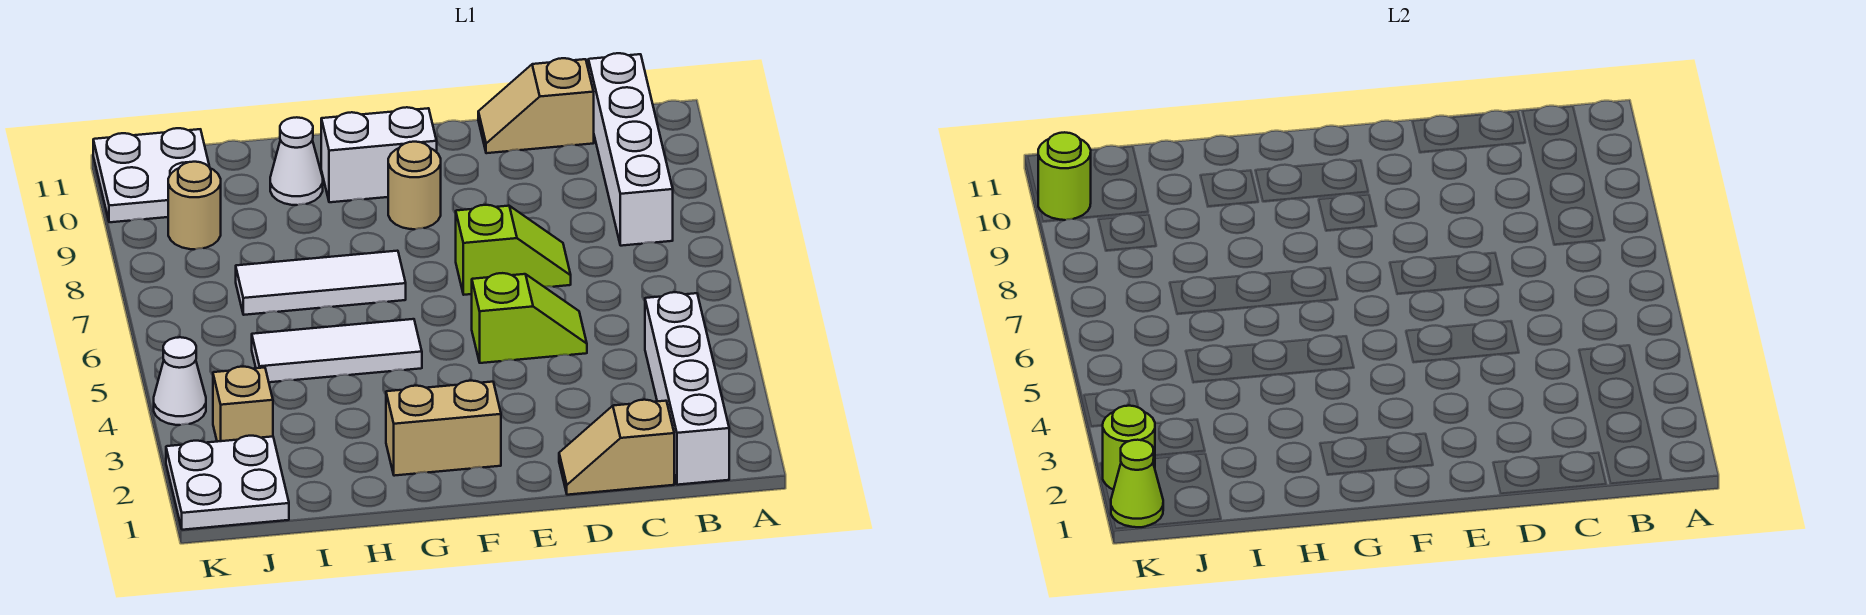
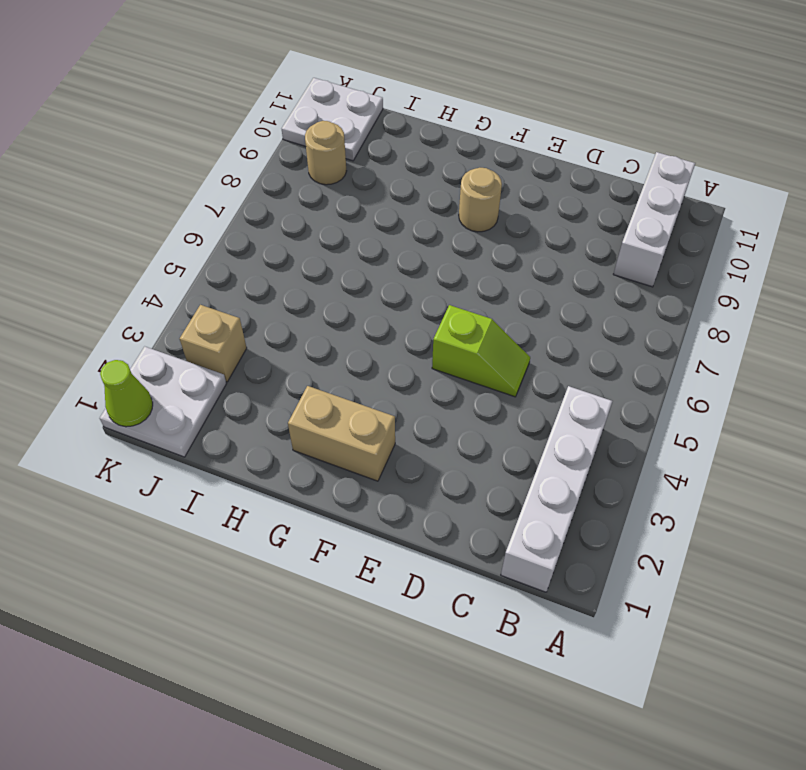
white 1x3 brick [613,152,695,287] -> white 1x4 brick [588,53,673,246]
none -> tan 1x2 slope [559,400,674,495]
none -> tan 1x2 slope [478,58,594,153]
none -> lime 1x2 slope [456,205,571,295]

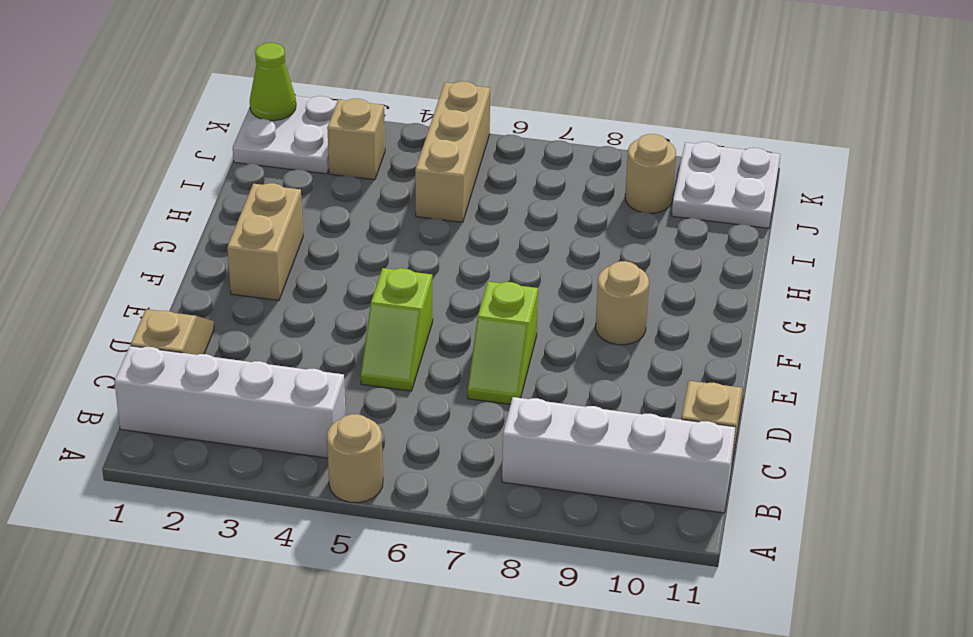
tan 1x1 round brick [327,414,383,503] -> none
tan 1x3 brick [415,81,490,222] -> white 1x3 tile [252,319,422,382]
none -> white 1x2 brick [321,107,437,202]
none -> white 1x3 tile [236,251,406,315]
none -> white 1x1 cone [270,117,323,205]

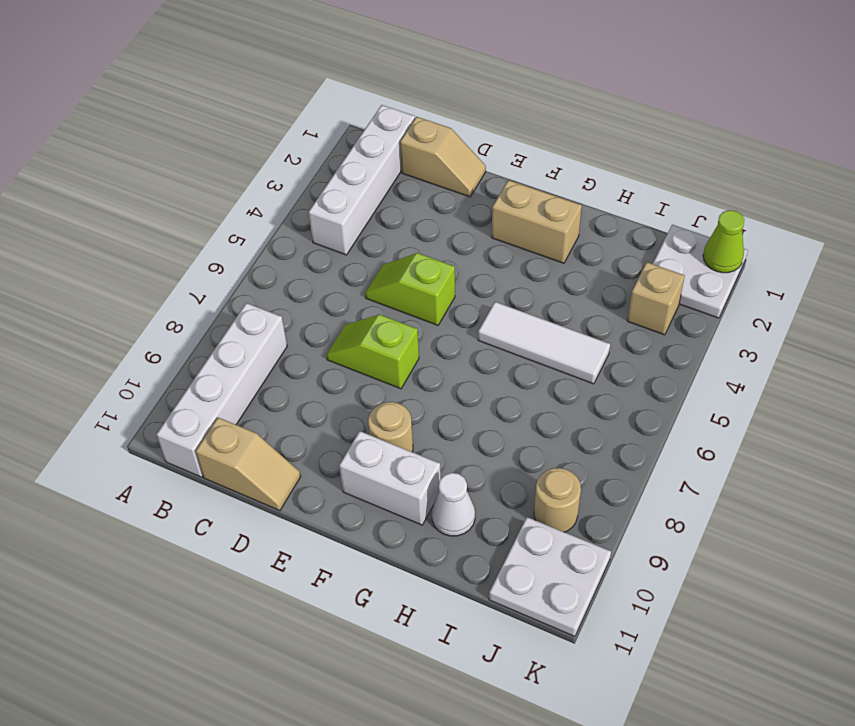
none -> white 1x3 tile [236,251,406,315]
none -> white 1x1 cone [154,337,206,425]
none -> lime 1x1 round brick [1102,406,1155,490]

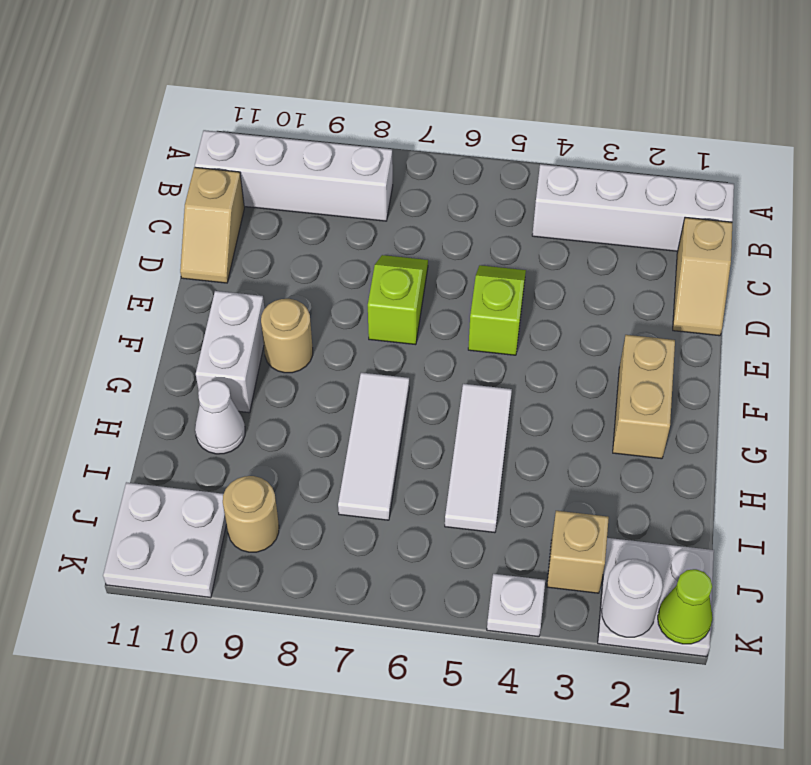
white 1x1 round brick [602,559,663,637] -> lime 1x1 round brick [1102,406,1155,490]
white 1x1 plate [487,574,545,637] -> white 1x1 cone [154,337,206,425]
none -> lime 1x1 round brick [1038,132,1091,220]

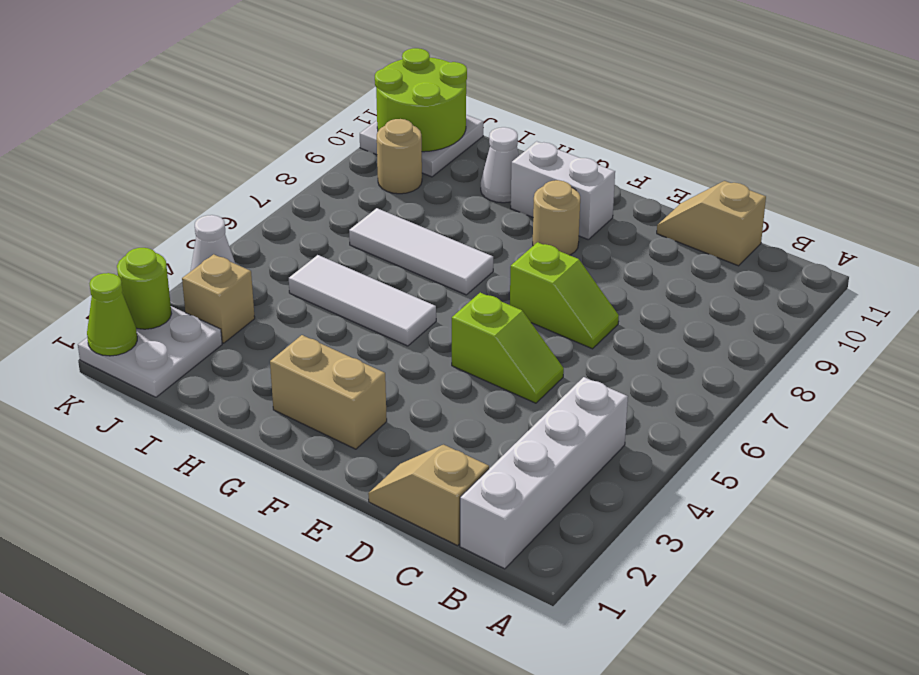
lime 2x2 round brick [375,48,467,152] -> lime 1x1 round brick [1038,132,1091,220]
none -> white 1x4 brick [588,53,673,246]

